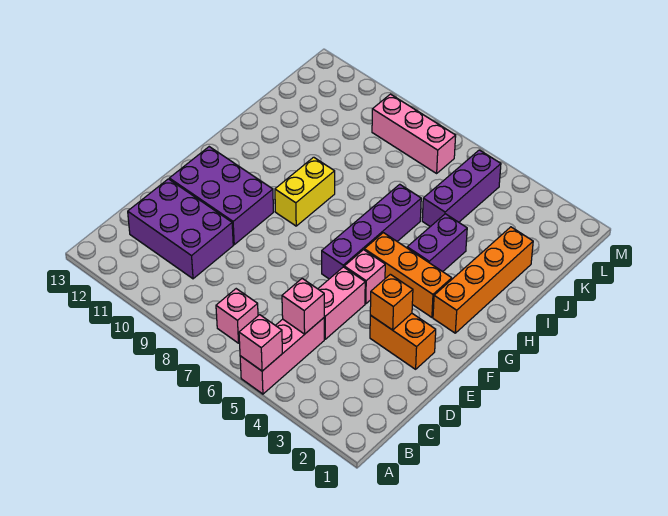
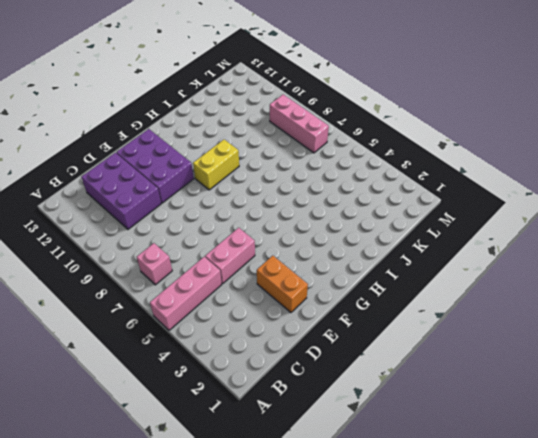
none -> pink 1x1 brick [344,250,385,304]
none -> purple 1x4 brick [322,184,421,279]
none -> orange 1x4 brick [433,227,533,333]

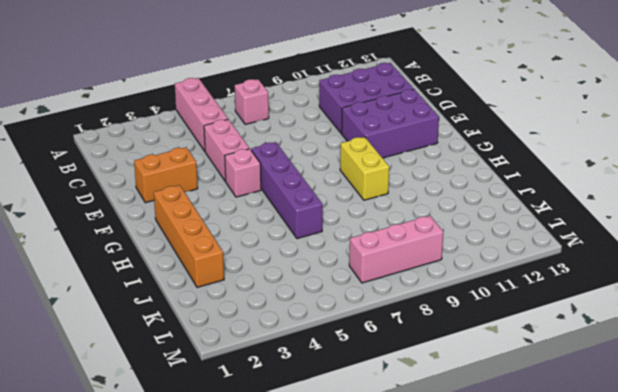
none -> orange 1x3 brick [364,233,452,317]
none -> purple 1x2 brick [407,214,467,272]
none -> purple 1x3 brick [422,150,501,227]

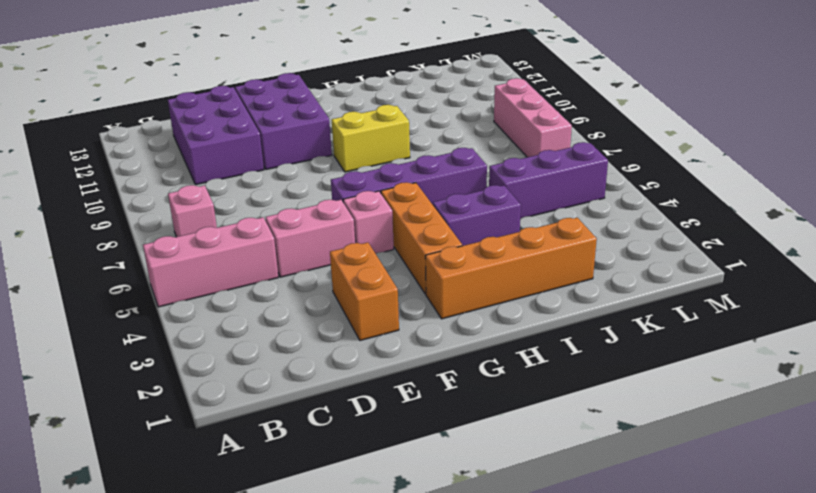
none -> pink 1x1 brick [239,315,282,371]
none -> pink 1x1 brick [282,279,324,334]
none -> orange 1x1 brick [370,274,413,330]

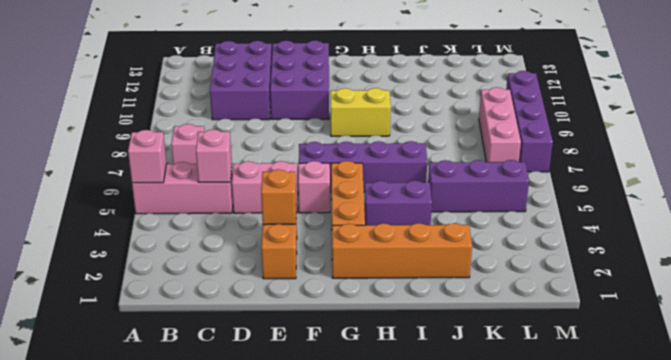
purple 1x4 brick [506,71,553,172] -> none

